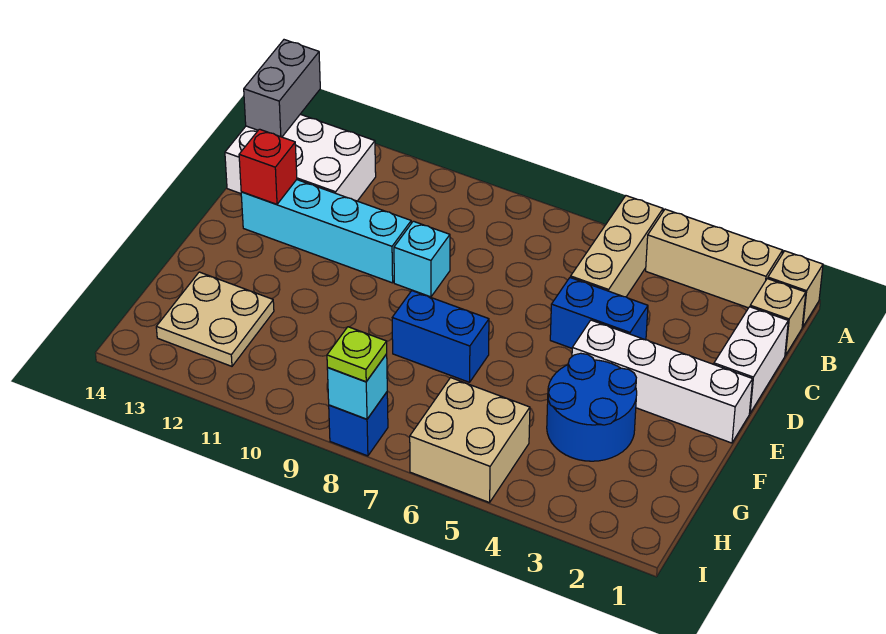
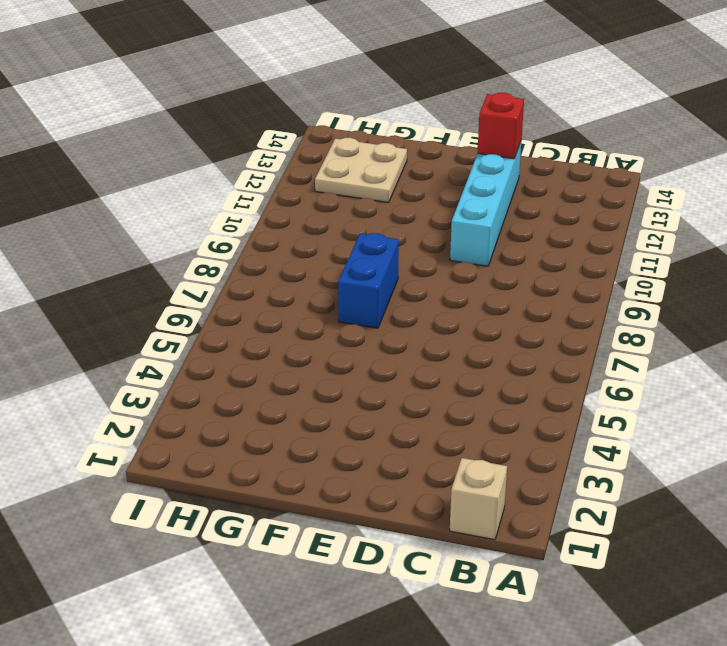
none -> tan 1x1 brick [768,251,823,327]
none -> tan 1x3 brick [646,209,783,308]
none -> tan 1x3 brick [571,196,663,297]

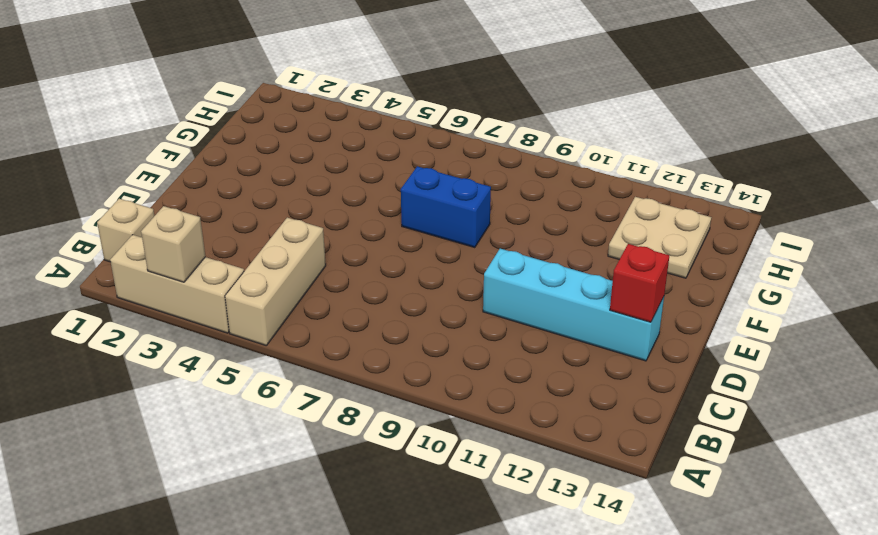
tan 1x1 brick [141,206,205,282] -> tan 1x1 brick moved to [768,251,823,327]
none -> white 2x3 brick [225,114,376,201]
none -> white 1x2 brick [714,307,788,413]
none -> blue 1x2 brick [550,277,648,348]

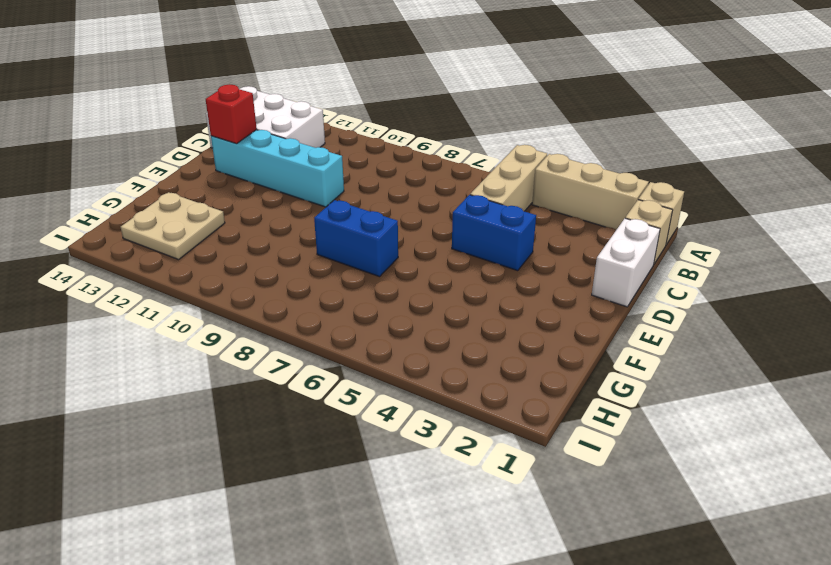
none -> cyan 1x1 brick [394,221,450,297]
none -> white 1x4 brick [572,320,753,443]
none -> blue 2x2 round brick [547,353,637,461]

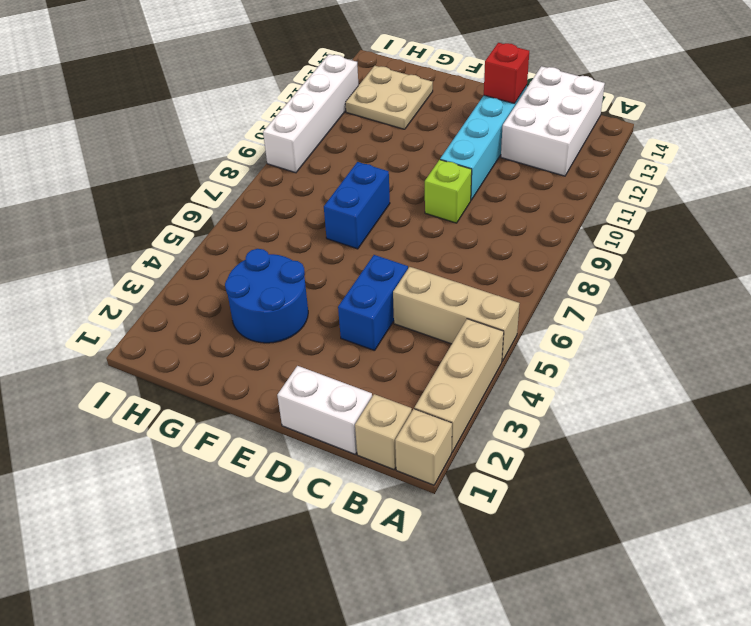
lime 1x1 brick [425,160,472,223] -> cyan 1x1 brick [394,221,450,297]
white 1x4 brick [263,54,359,173] -> white 1x4 brick moved to [572,320,753,443]
none -> tan 2x2 brick [410,378,530,503]
none -> blue 1x1 brick [329,392,388,456]
none -> grey 1x2 brick [244,40,320,137]

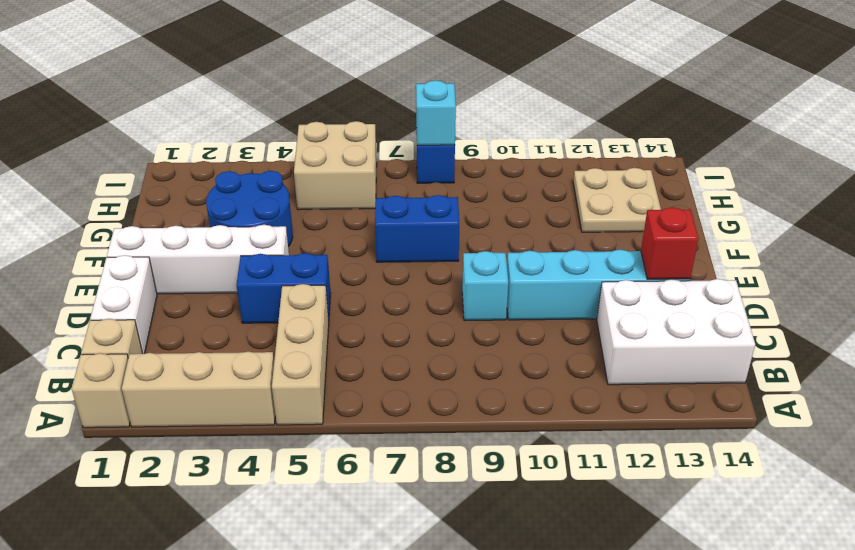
none -> grey 1x2 brick [244,40,320,137]
none -> lime 1x1 plate [327,327,387,382]

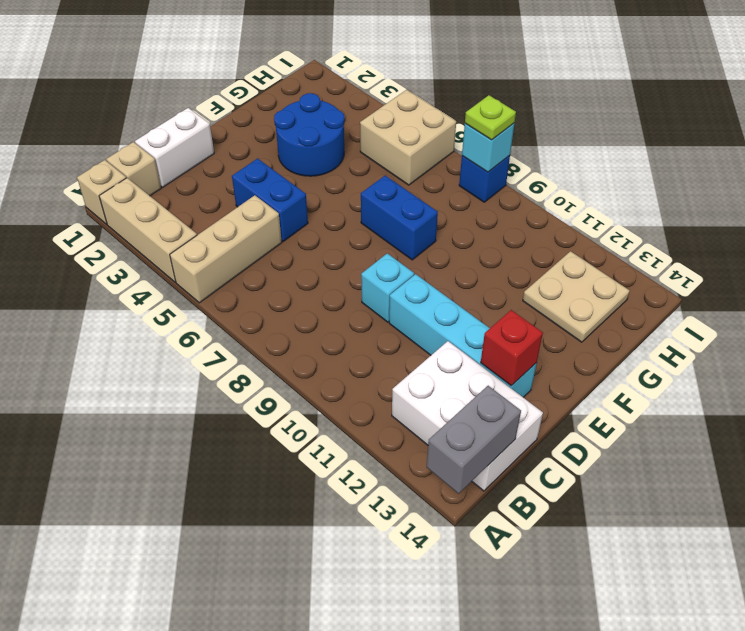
none -> white 1x4 brick [572,320,753,443]

